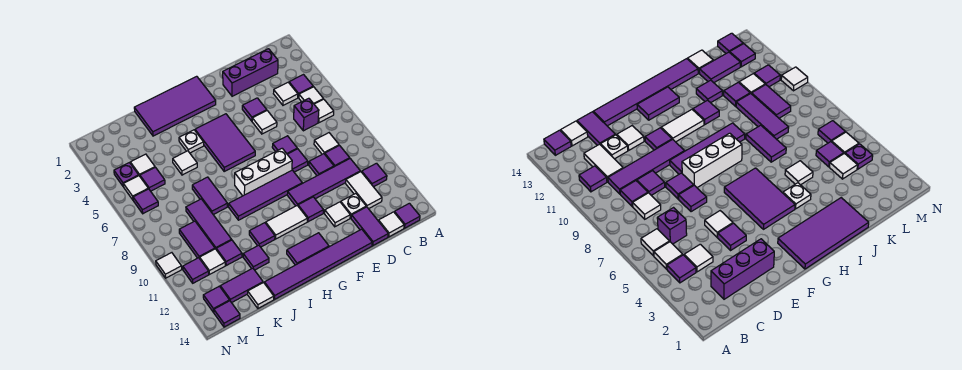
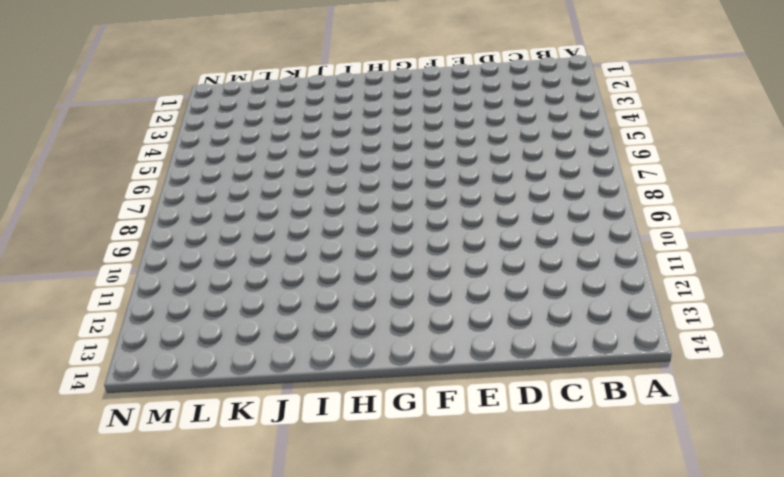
none -> purple 1x1 tile [289,75,313,98]
none -> white 1x1 tile [299,87,323,104]
none -> white 1x1 tile [314,99,334,123]
none -> purple 1x1 tile [362,163,387,187]

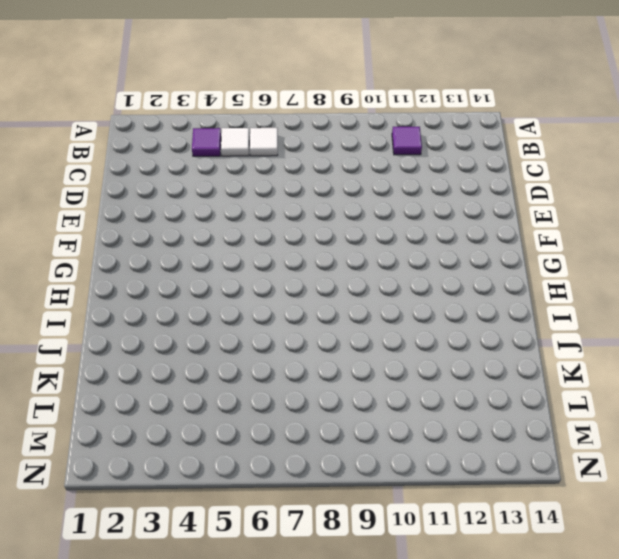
none -> purple 1x1 tile [394,203,420,228]
none -> purple 1x3 brick [223,49,278,96]
none -> white 1x1 tile [273,82,298,105]
none -> purple 1x1 brick [294,98,319,131]

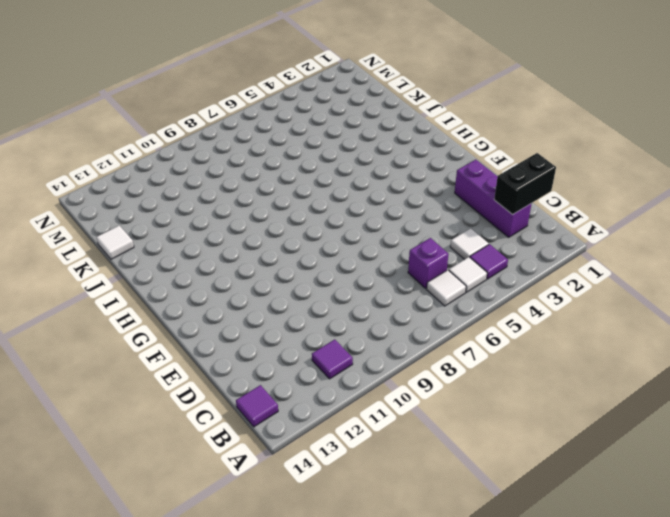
black 1x2 brick [494,153,556,215] -> none
none -> white 1x1 tile [314,133,339,154]
none -> purple 1x1 tile [325,146,350,167]
none -> purple 1x4 tile [287,159,360,206]
none -> white 1x2 tile [346,172,382,209]

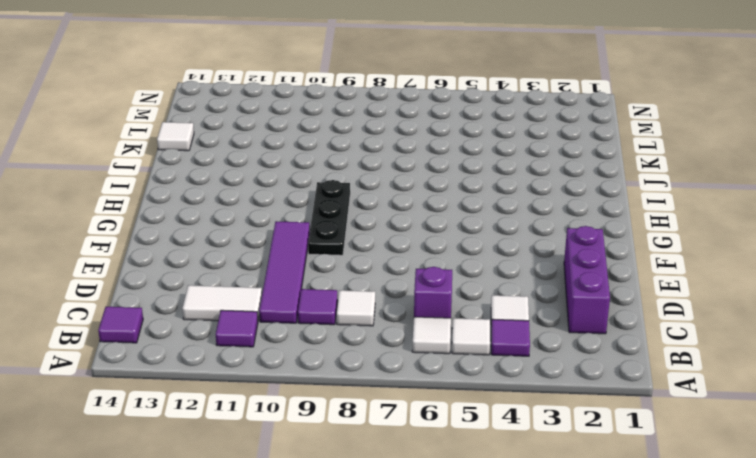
black 1x3 plate [308,180,350,255] -> purple 1x4 tile [229,170,302,220]
none -> white 1x1 tile [379,212,404,237]
none -> purple 1x1 tile [309,154,334,176]
none -> white 1x1 plate [341,193,366,218]
none -> purple 1x2 tile [351,207,388,246]

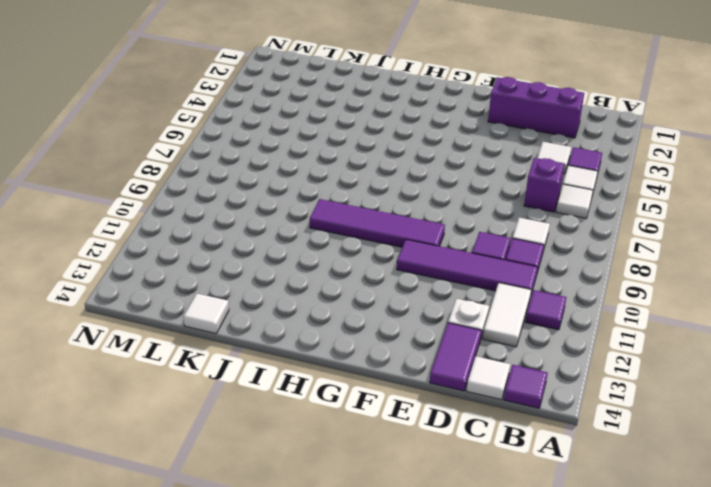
none -> purple 1x1 tile [242,98,267,121]
none -> white 1x1 tile [252,111,277,134]
none -> purple 1x1 tile [272,136,297,154]
none -> purple 1x1 tile [287,149,308,172]

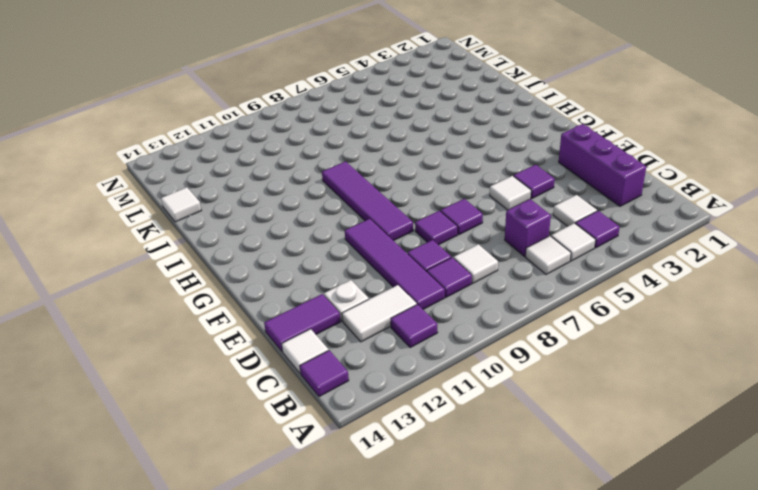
none -> white 1x1 tile [325,202,350,227]
none -> purple 1x6 tile [264,229,372,299]
none -> white 1x3 brick [235,148,292,196]
none -> purple 1x1 tile [298,197,323,222]

